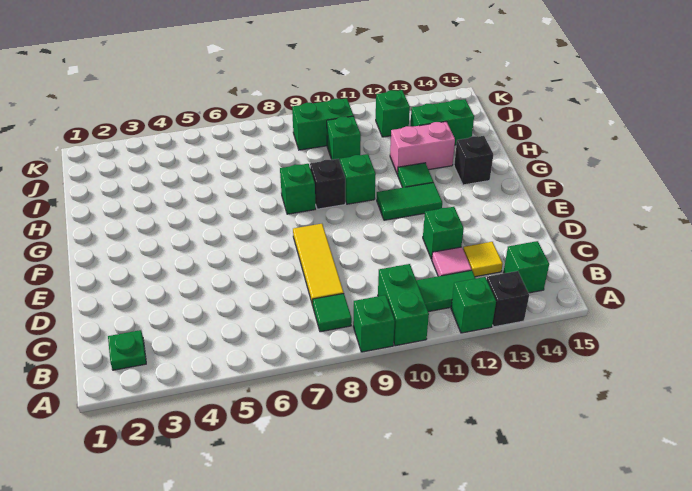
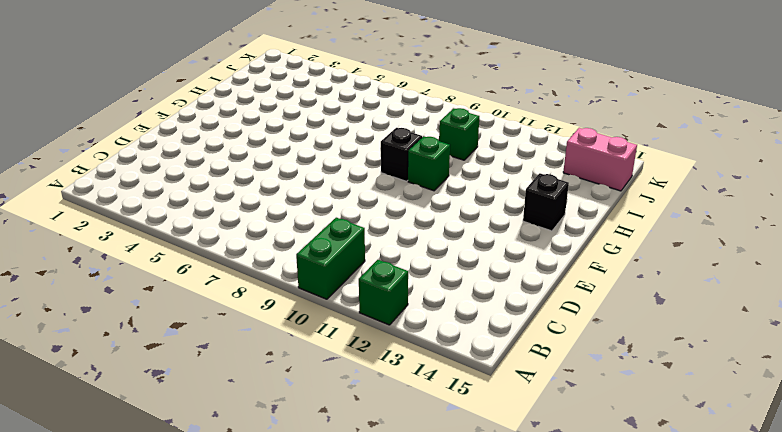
pink 1x2 brick [563,128,637,191] -> pink 1x2 brick moved to [390,121,455,174]
none -> green 1x1 brick [353,295,395,352]
none -> black 1x1 brick [487,271,529,327]
none -> green 1x1 plate [108,330,146,370]

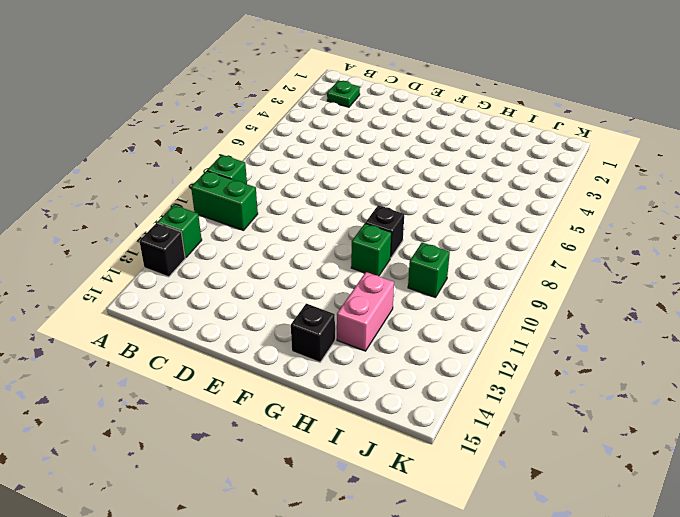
none -> green 1x1 tile [313,294,352,332]
none -> green 1x2 tile [416,270,476,312]
none -> green 1x1 brick [503,241,549,293]

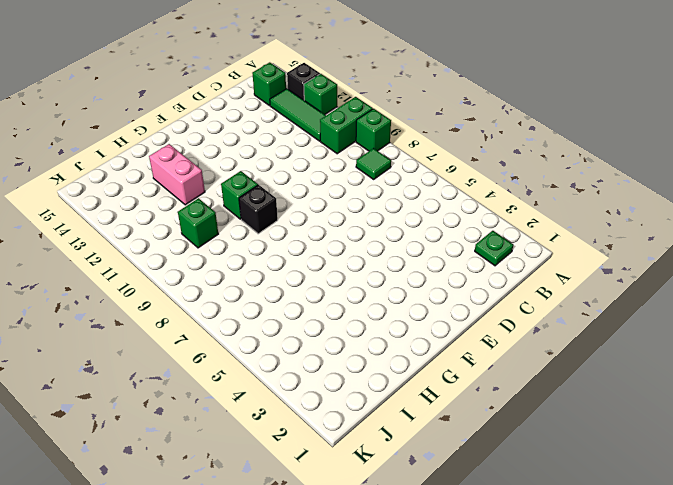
green 1x3 tile [270,89,326,141] -> green 1x2 tile [416,270,476,312]
none -> yellow 1x3 tile [293,224,344,305]
none -> pink 1x1 tile [432,247,472,276]
none -> yellow 1x1 tile [463,242,503,277]

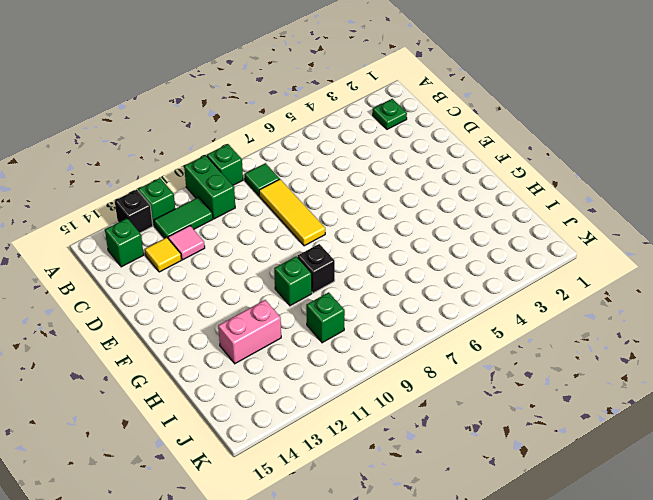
none -> green 1x1 brick [423,207,464,259]
none -> green 1x2 tile [377,183,442,220]
none -> green 1x1 brick [280,164,316,214]

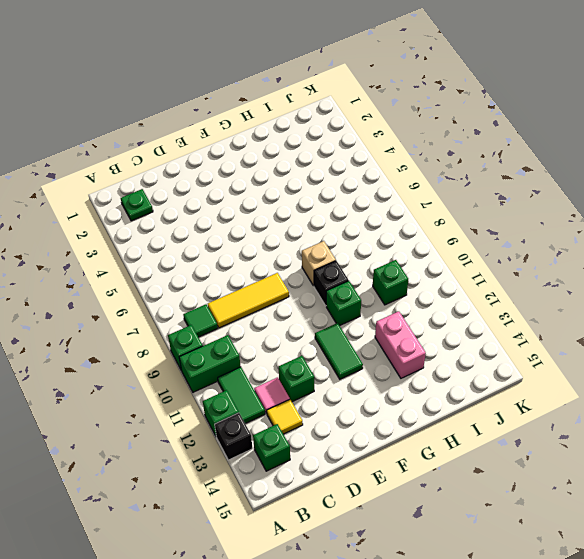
tan 1x1 brick [302,241,336,286] -> green 1x1 brick [280,164,316,214]
none -> green 1x1 tile [397,163,433,188]
none -> black 1x1 brick [454,136,493,185]
none -> green 1x2 brick [410,99,474,145]

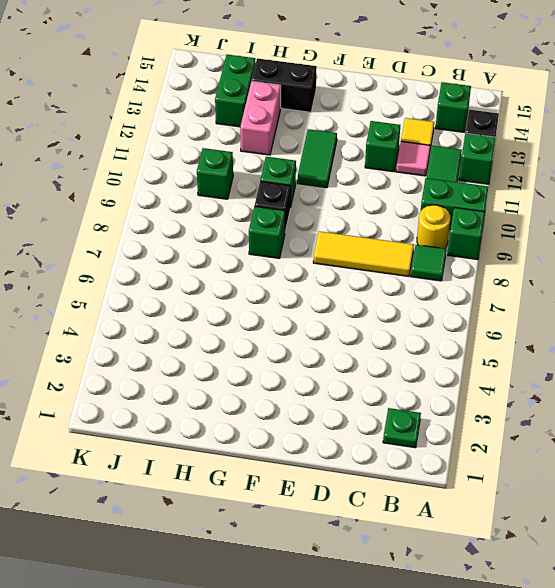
yellow 1x1 round brick [417,205,450,249] -> none
black 1x2 brick [252,58,317,112] -> black 1x1 brick [454,136,493,185]
none -> green 1x1 tile [397,163,433,188]
none -> green 1x2 brick [292,98,354,150]
none -> green 1x1 brick [376,90,410,137]

